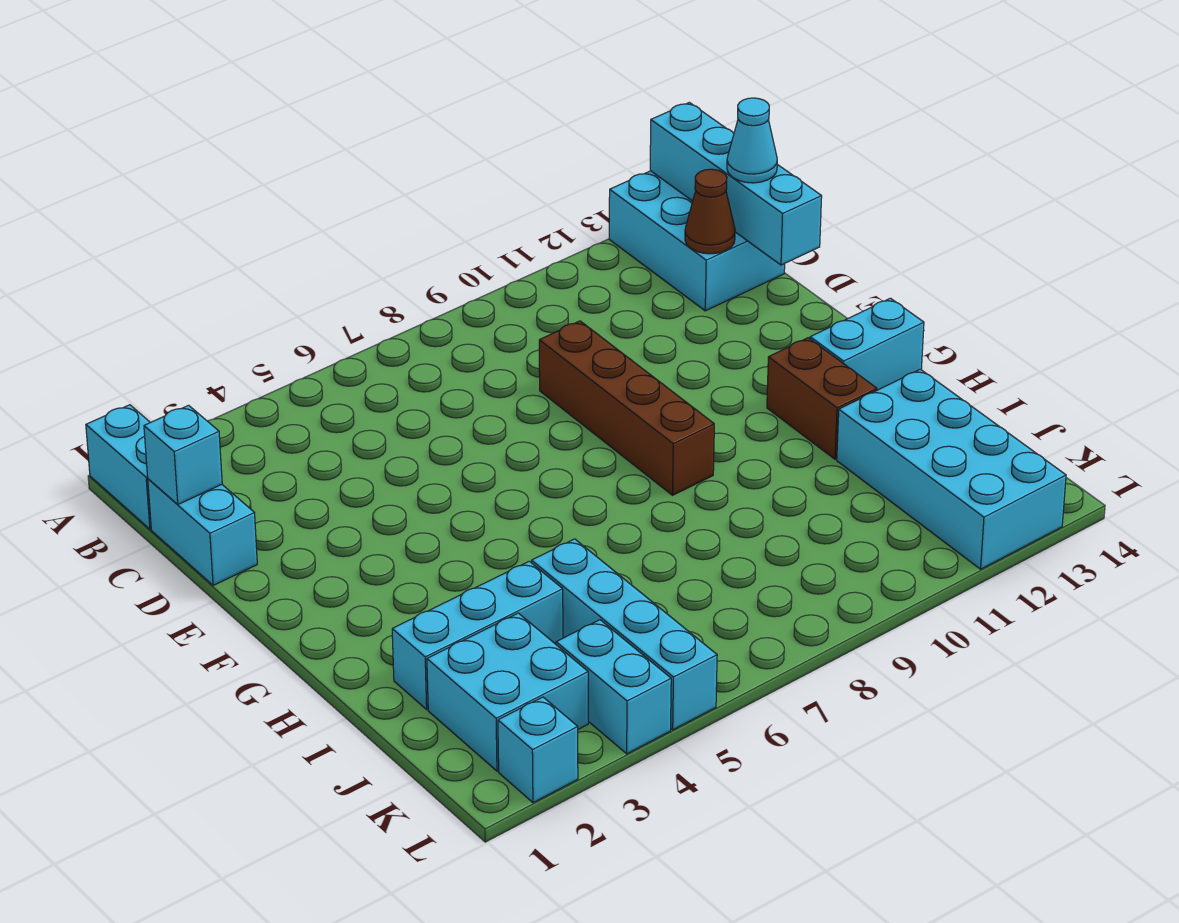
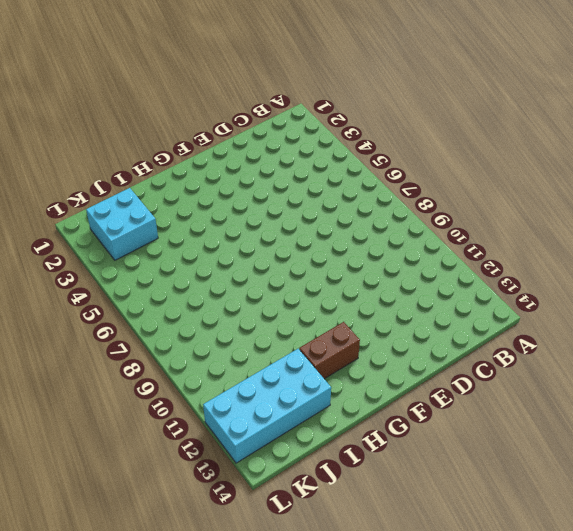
none -> cyan 1x2 brick [86,405,151,529]
none -> cyan 2x3 brick [609,171,785,311]
none -> cyan 1x2 brick [148,479,257,585]

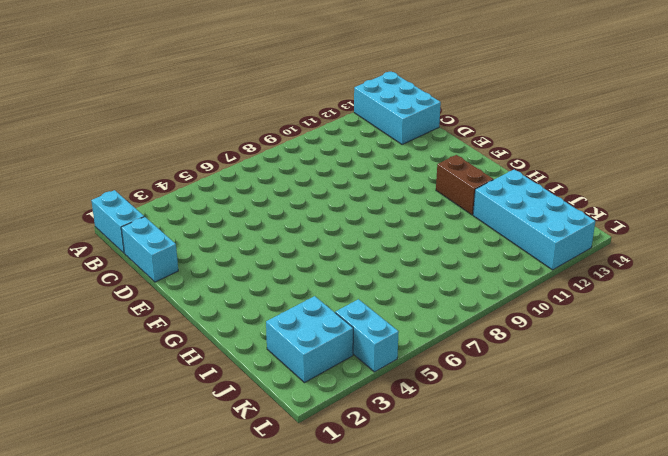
none -> brown 1x4 brick [539,321,714,495]
none -> cyan 1x2 brick [810,298,924,390]
none -> cyan 1x3 brick [392,561,563,709]

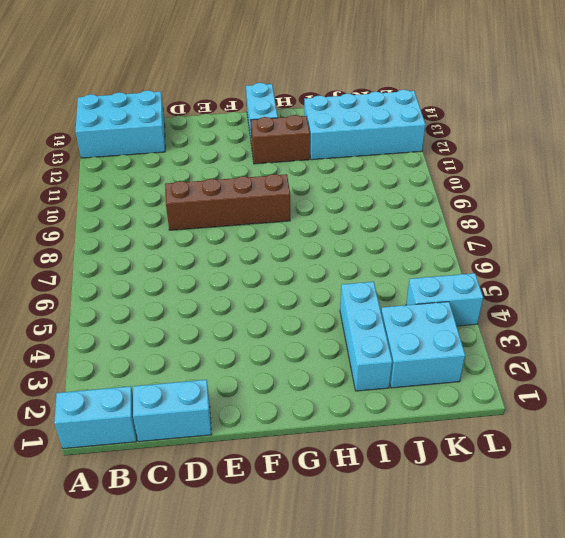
none -> cyan 1x4 brick [532,539,717,730]
none -> cyan 1x1 brick [498,697,578,803]
none -> cyan 1x4 brick [650,102,822,265]

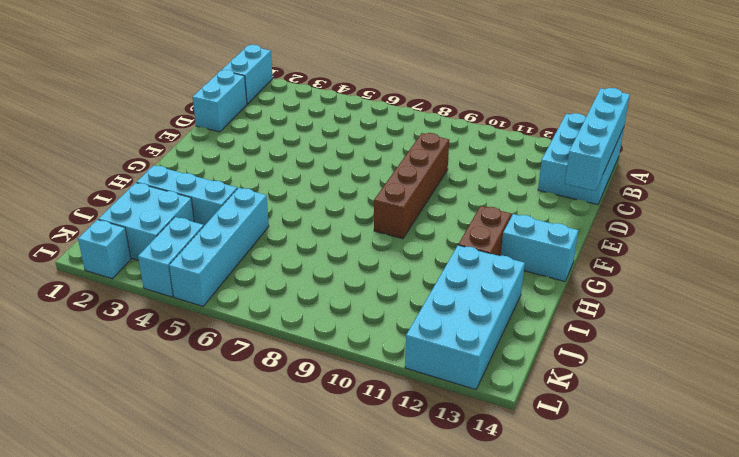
none -> cyan 1x1 brick [144,405,222,505]
none -> brown 1x1 cone [685,169,735,254]
none -> cyan 1x1 cone [727,98,777,183]

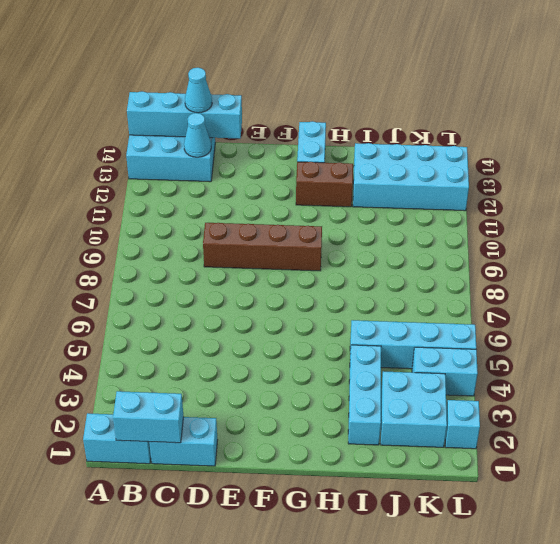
cyan 1x2 brick [113,391,184,443] -> cyan 1x1 brick [144,405,222,505]
cyan 1x1 cone [184,113,211,157] -> brown 1x1 cone [685,169,735,254]

